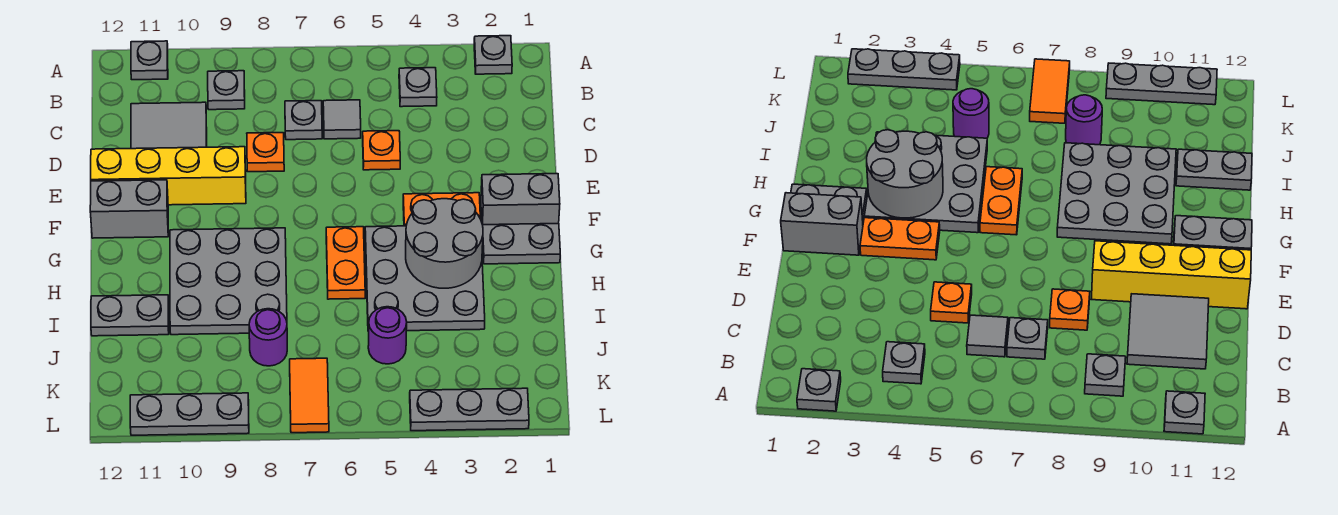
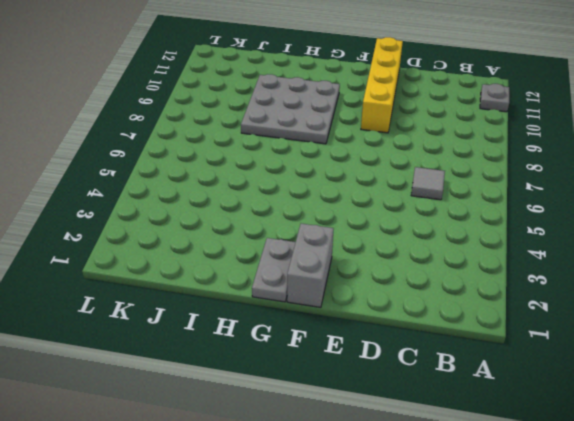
none -> grey 1x1 plate [474,36,512,74]
none -> grey 1x1 plate [399,68,437,107]
none -> grey 1x1 plate [208,71,245,110]

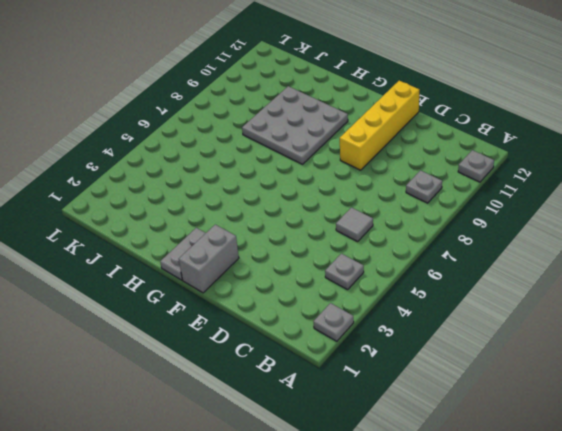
none -> grey 1x1 plate [285,101,322,140]
none -> grey 2x2 tile [131,102,207,149]
none -> orange 1x1 plate [363,131,400,170]

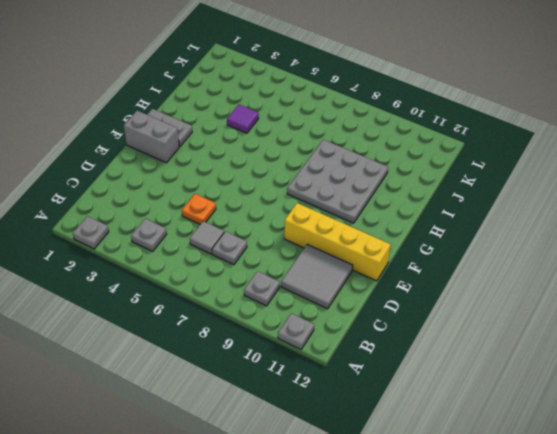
purple 1x1 tile [227,105,259,133] -> grey 3x3 plate [365,226,485,331]
none -> orange 1x1 plate [247,133,284,172]
none -> orange 1x2 plate [403,193,480,226]
none -> grey 1x2 brick [90,180,168,238]

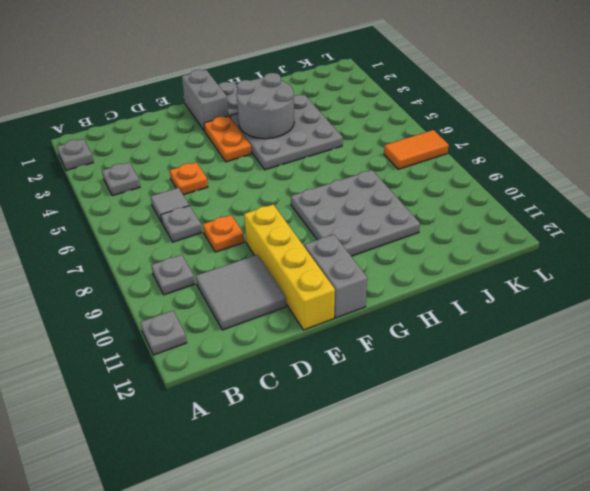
none -> orange 1x2 plate [326,227,365,299]
none -> grey 1x2 plate [91,295,169,336]
none -> purple 1x1 round brick [368,307,407,364]

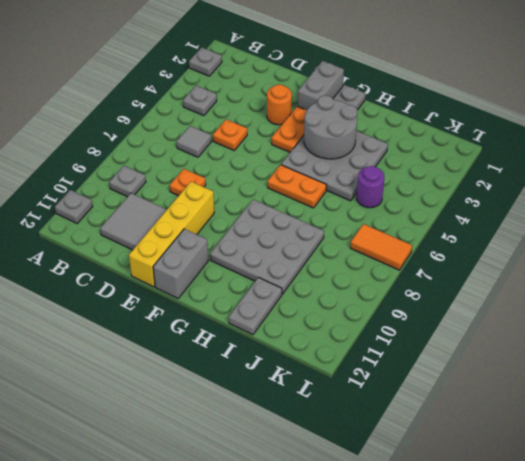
orange 1x1 round brick [267,84,292,125] -> none
none -> grey 1x1 plate [285,101,322,140]
none -> purple 1x1 round brick [249,309,287,366]
none -> grey 1x3 plate [410,388,529,431]

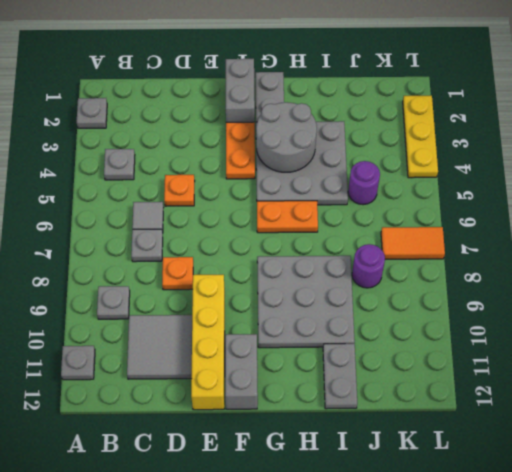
yellow 1x3 plate [403,96,438,178] -> grey 1x3 plate [410,388,529,431]
none -> grey 1x3 plate [130,393,249,435]

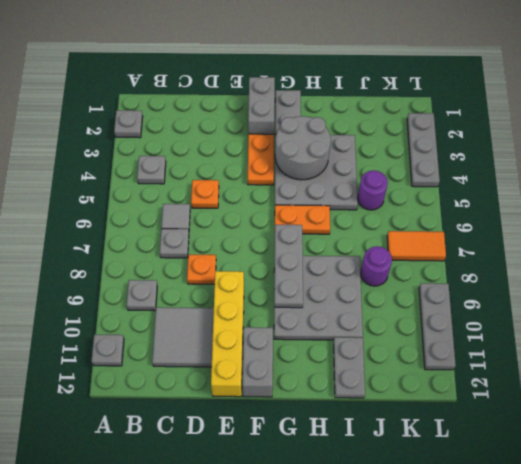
grey 1x3 plate [274,225,303,308] -> none

